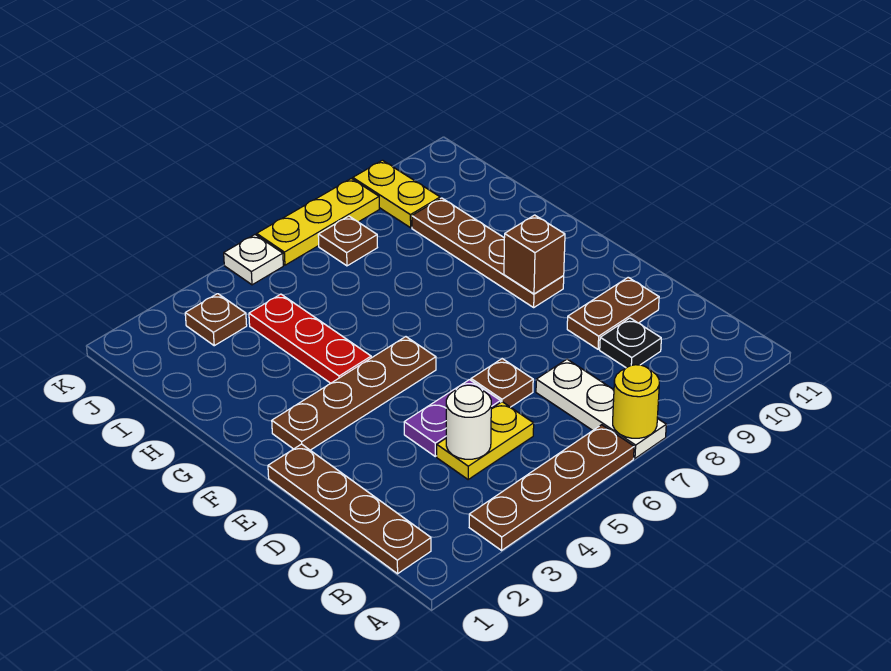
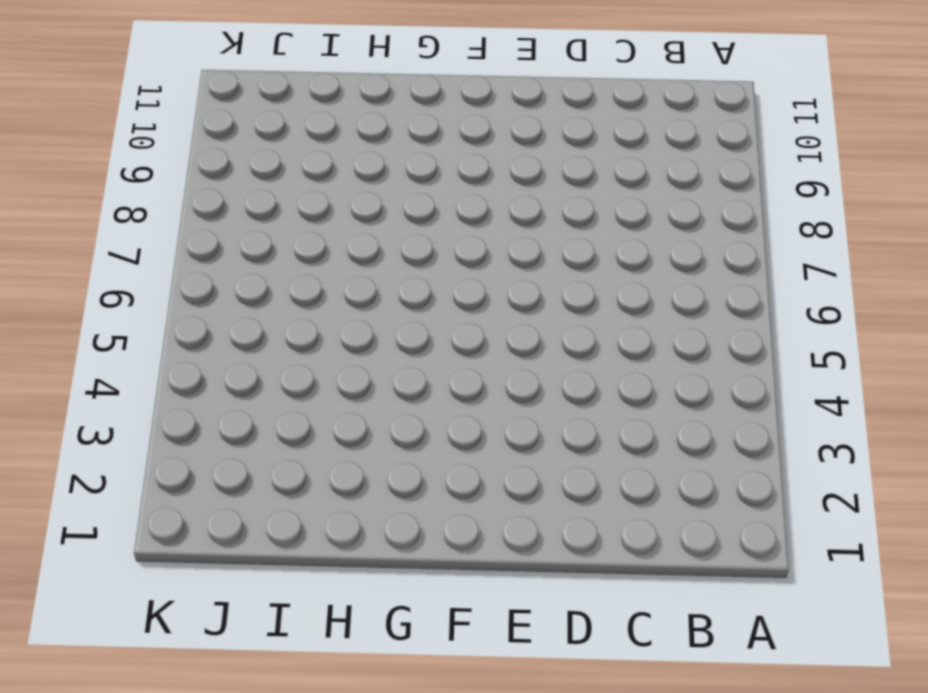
none -> brown 1x4 plate [469,425,634,550]
none -> white 1x3 plate [536,359,666,458]
none -> brown 1x4 plate [268,444,431,574]

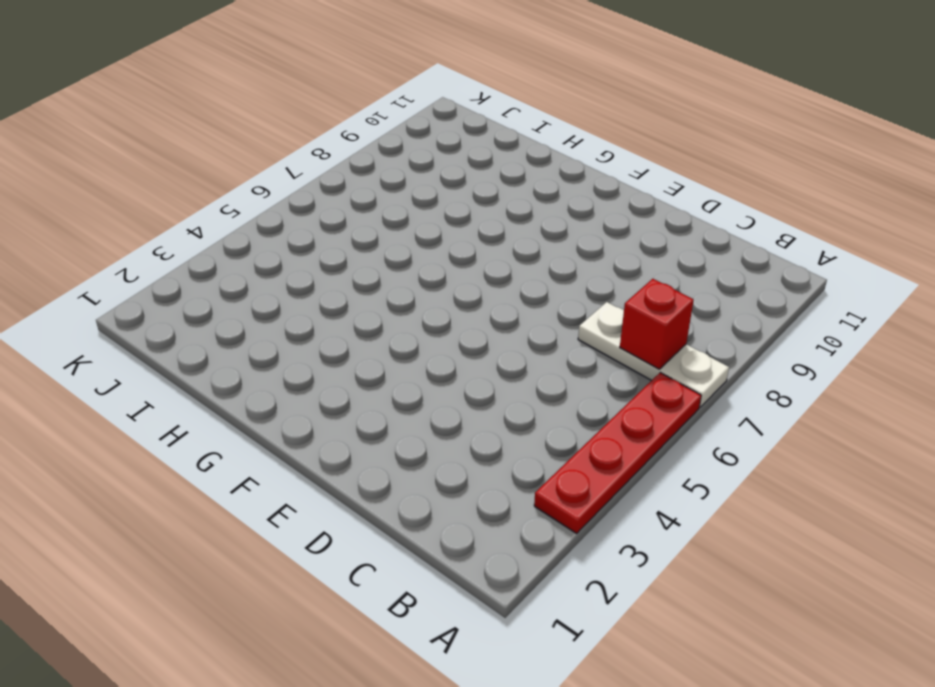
red 1x4 plate [534,373,701,533] -> brown 1x4 plate [469,425,634,550]
red 1x1 brick [620,279,694,369] -> none
none -> brown 1x4 plate [268,444,431,574]
none -> yellow 1x2 plate [437,402,534,479]
none -> black 1x1 plate [600,318,661,368]

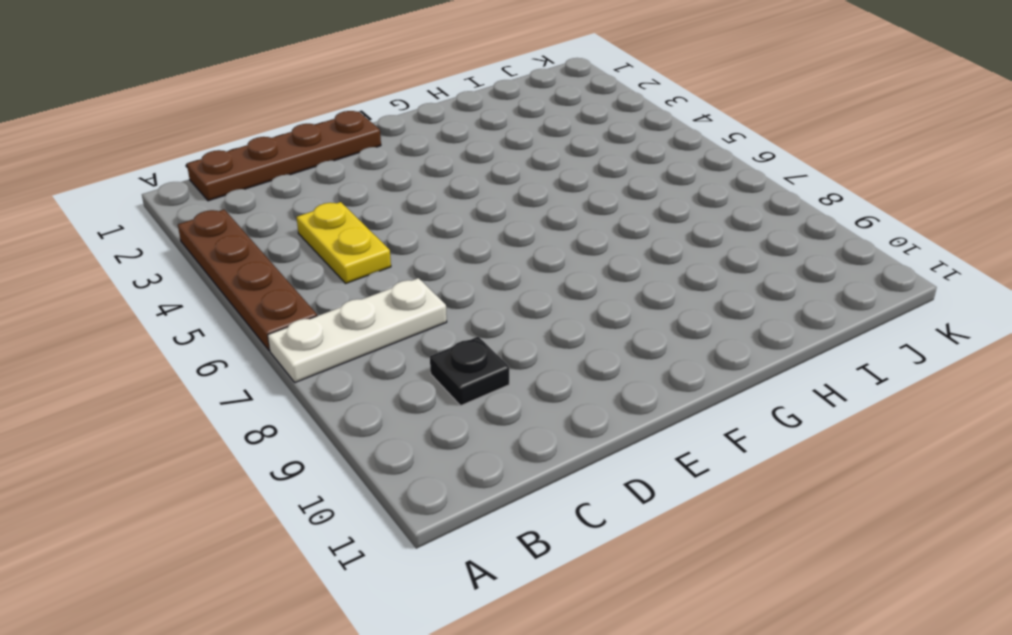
none -> purple 1x2 plate [404,380,501,456]
none -> brown 1x1 plate [471,359,533,407]
none -> brown 1x2 plate [567,277,659,349]

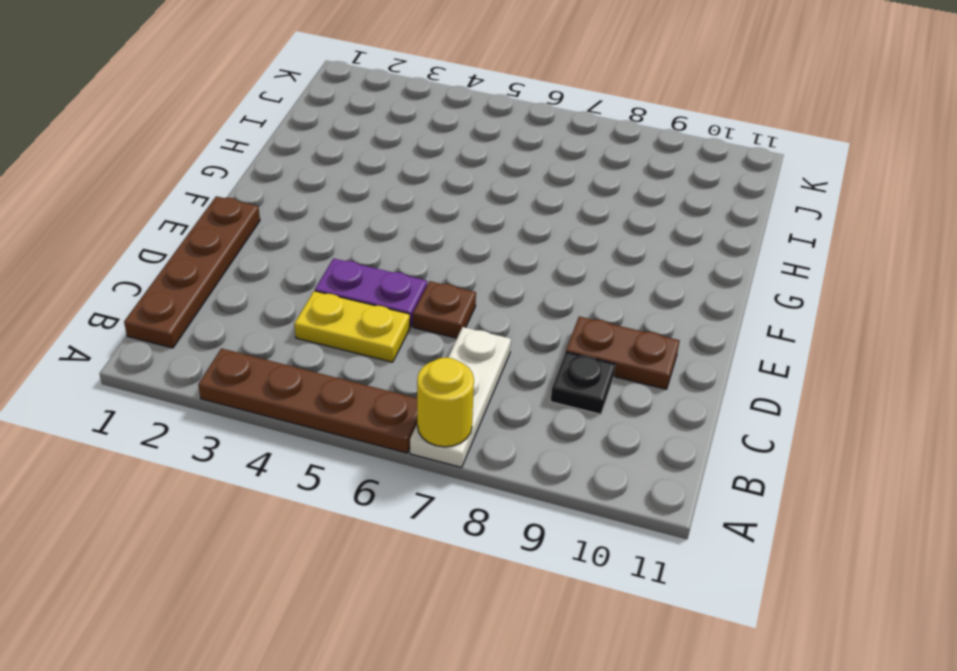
none -> brown 1x4 plate [272,337,436,450]
none -> brown 1x4 plate [412,198,564,307]
none -> red 1x3 plate [249,294,371,383]

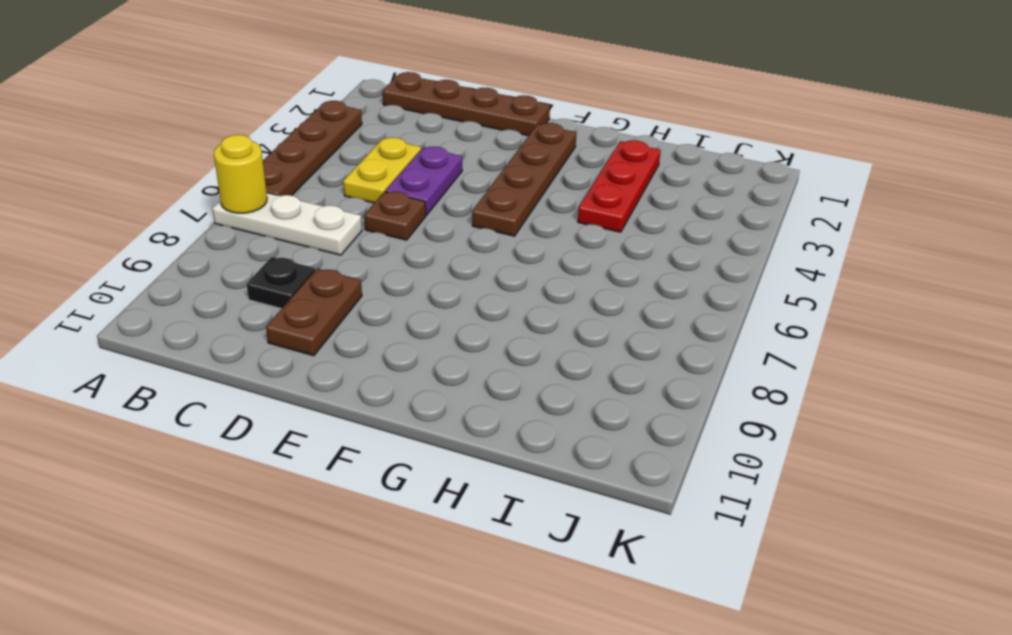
red 1x3 plate [578,140,661,232] -> red 1x3 plate turned to [249,294,371,383]
none -> brown 1x4 plate [412,198,564,307]
none -> brown 1x1 plate [185,294,247,346]
none -> brown 1x1 plate [318,216,377,266]

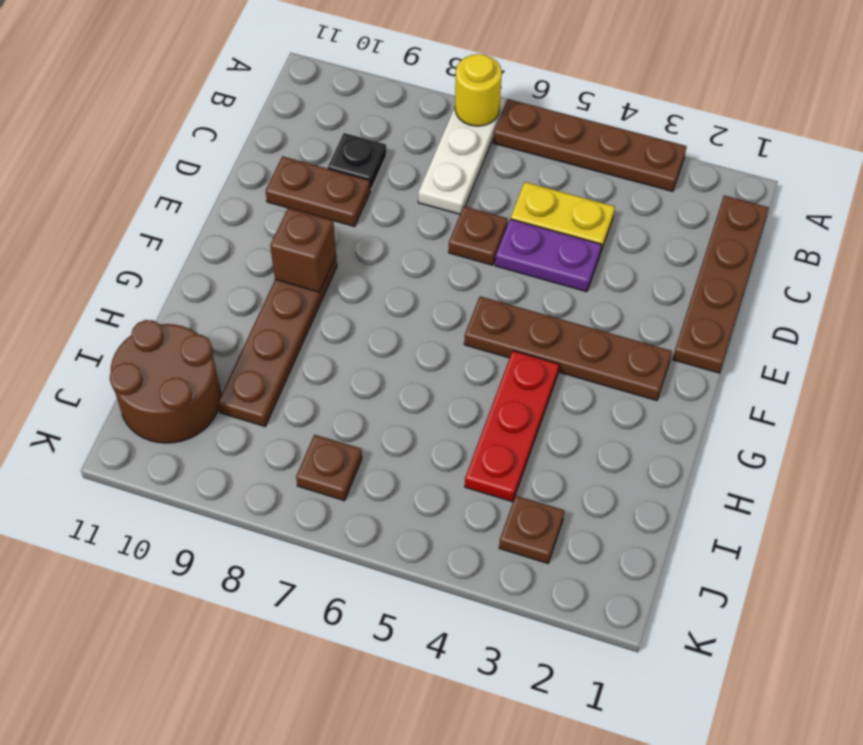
brown 2x2 round brick [110,320,221,443] -> none
none -> yellow 1x2 plate [353,160,440,228]
none -> white 1x1 plate [224,235,283,285]
none -> yellow 1x3 plate [257,179,379,265]

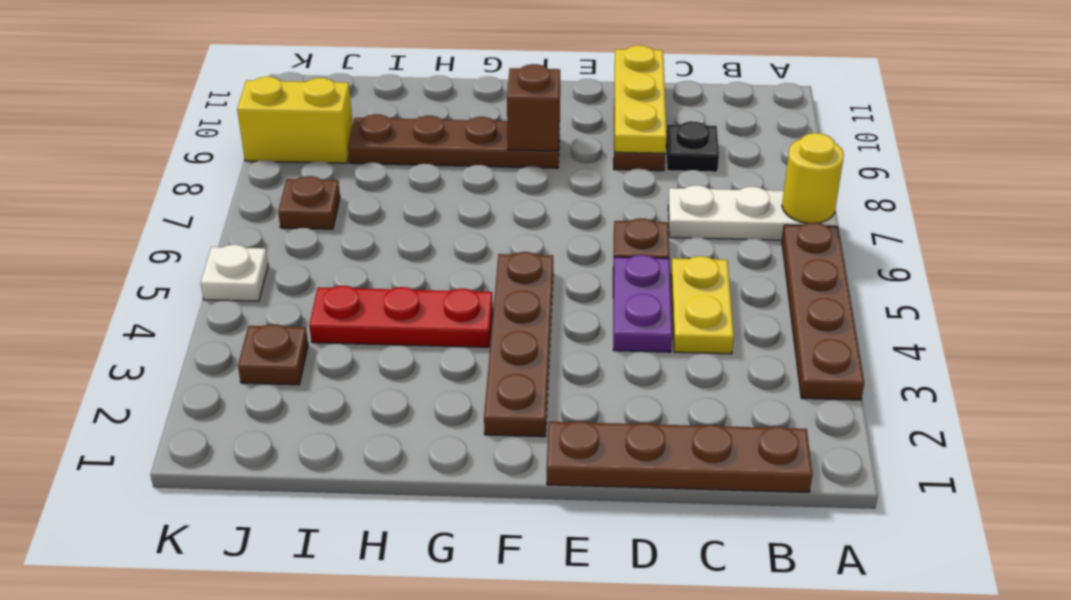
yellow 1x3 plate [614,45,667,153] -> yellow 1x3 plate moved to [257,179,379,265]
yellow 1x2 brick [237,77,353,163] -> yellow 1x2 plate [353,160,440,228]
none -> white 1x1 round brick [446,385,491,459]

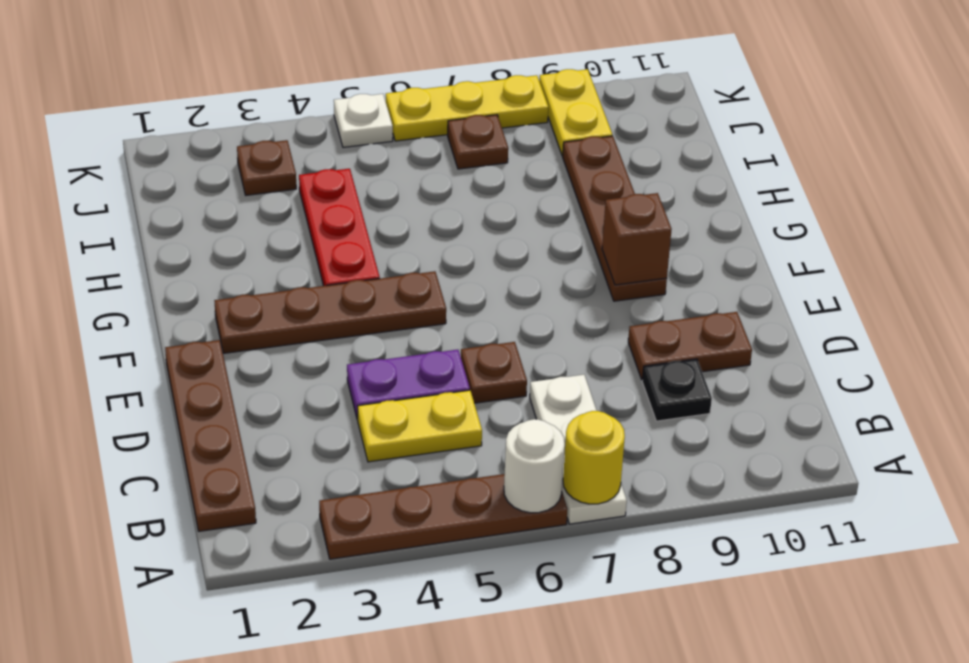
white 1x1 round brick [504,419,565,513] -> white 1x1 round brick moved to [446,385,491,459]

